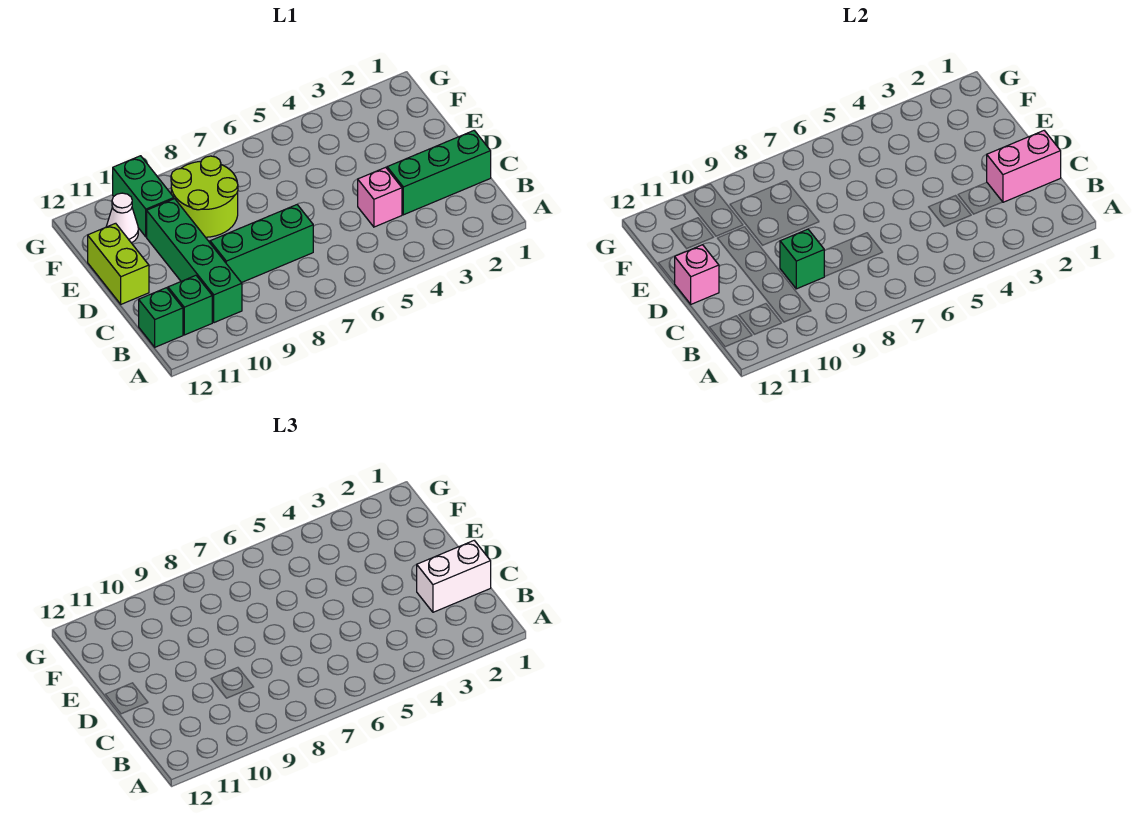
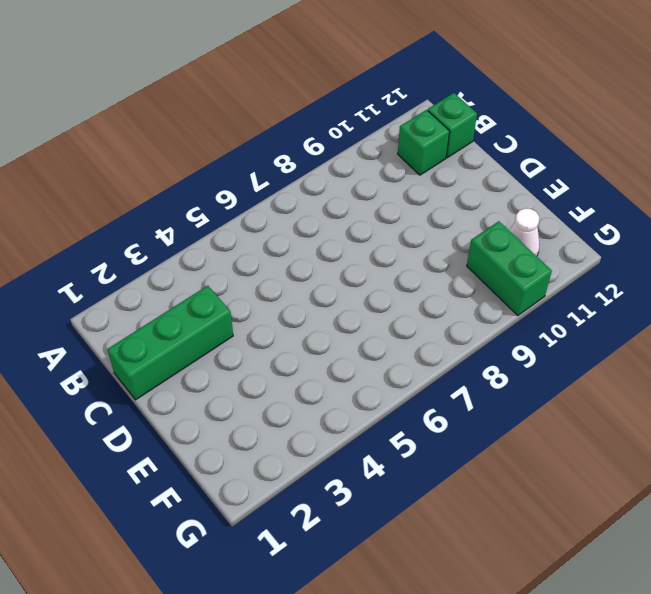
none -> green 1x4 brick [147,199,242,323]
none -> pink 1x1 brick [358,167,402,227]
none -> green 1x3 brick [210,205,313,283]

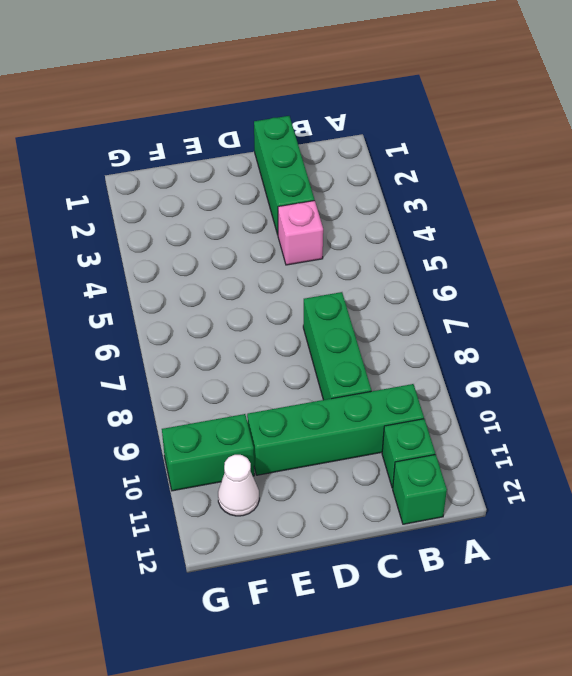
none -> lime 1x2 brick [88,223,149,304]
none -> lime 2x2 round brick [171,156,238,237]
none -> pink 1x2 brick [987,131,1061,202]

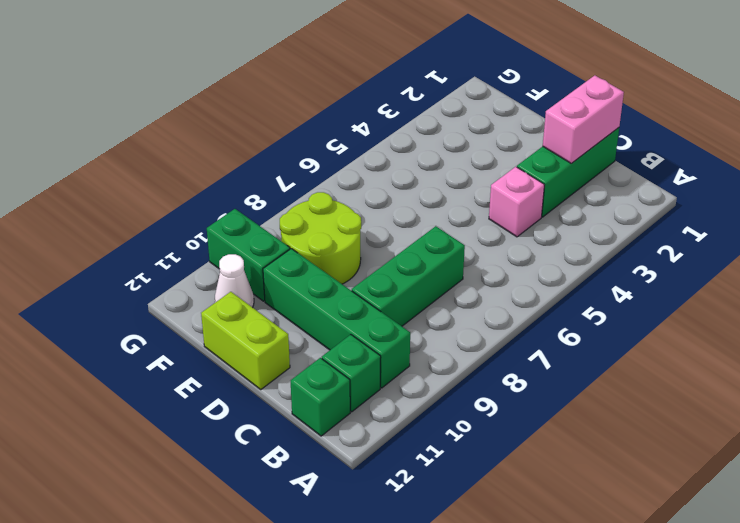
none -> green 1x1 brick [780,229,824,289]
none -> pink 1x1 brick [675,245,719,304]
none -> white 1x2 brick [417,541,491,612]

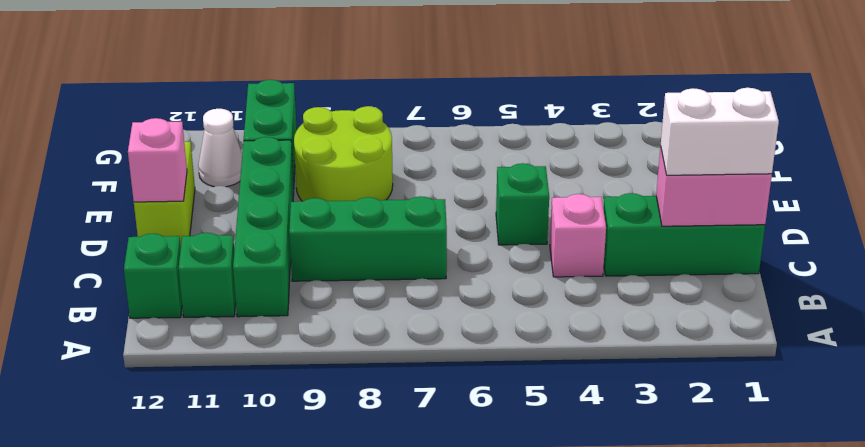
green 1x1 brick [496,163,549,245] -> green 1x1 brick moved to [780,229,824,289]

